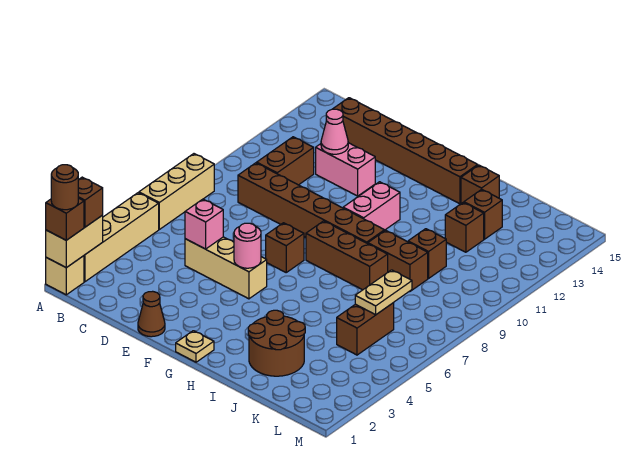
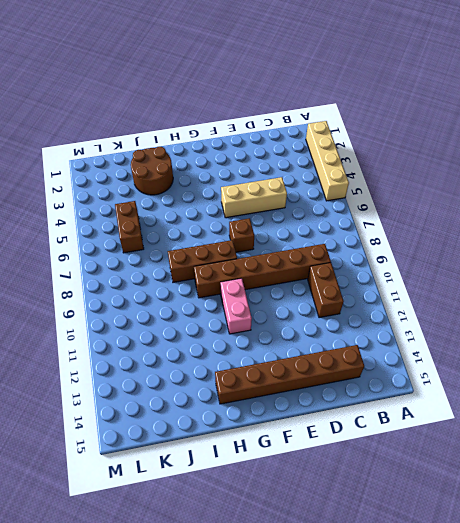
none -> tan 1x1 brick [46,256,84,295]
none -> tan 1x3 brick [139,154,214,229]
none -> pink 1x2 brick [316,143,375,196]

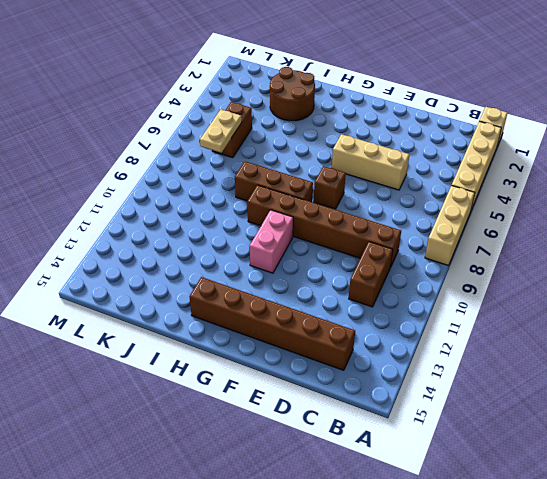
none -> pink 1x2 brick [316,143,375,196]
none -> brown 1x1 cone [138,291,165,337]
none -> tan 1x1 plate [176,331,214,362]

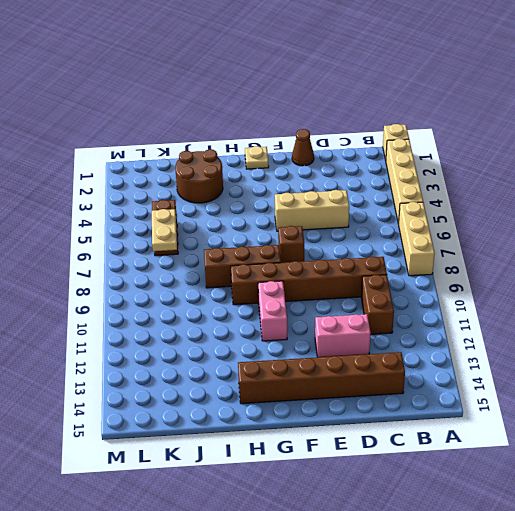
none -> brown 1x2 brick [368,230,428,291]
none -> brown 1x1 brick [461,165,499,203]
none -> brown 1x1 brick [408,229,446,278]

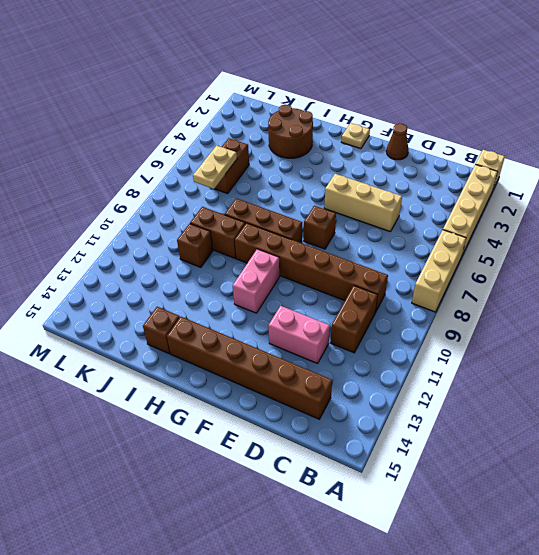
none -> brown 1x1 brick [445,203,484,252]
none -> brown 1x1 brick [464,189,502,239]
none -> tan 1x2 brick [46,215,103,268]

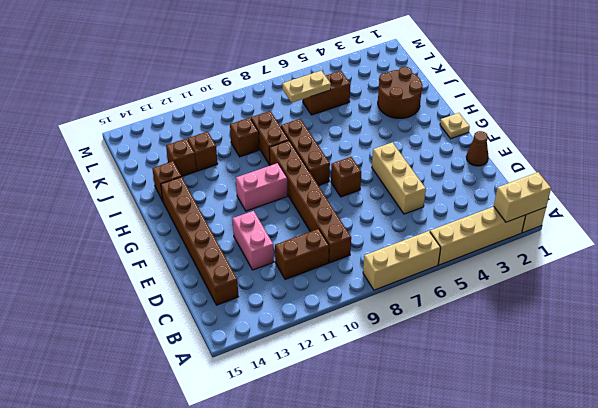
none -> pink 1x1 brick [185,199,223,249]
none -> pink 1x1 cone [321,109,348,154]
none -> pink 1x1 round brick [234,223,261,268]

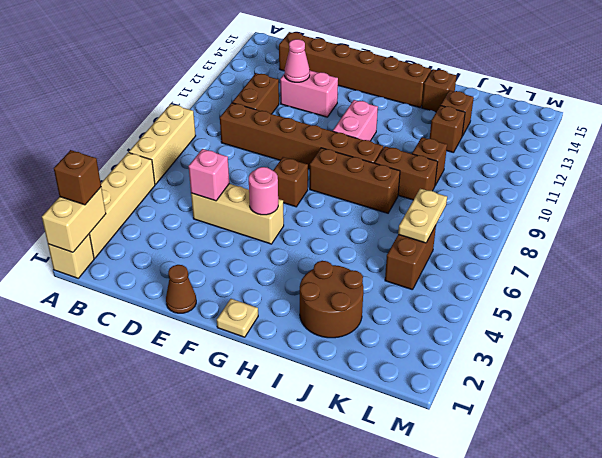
none -> brown 1x1 brick [46,198,84,240]
none -> brown 1x1 round brick [51,165,78,210]

